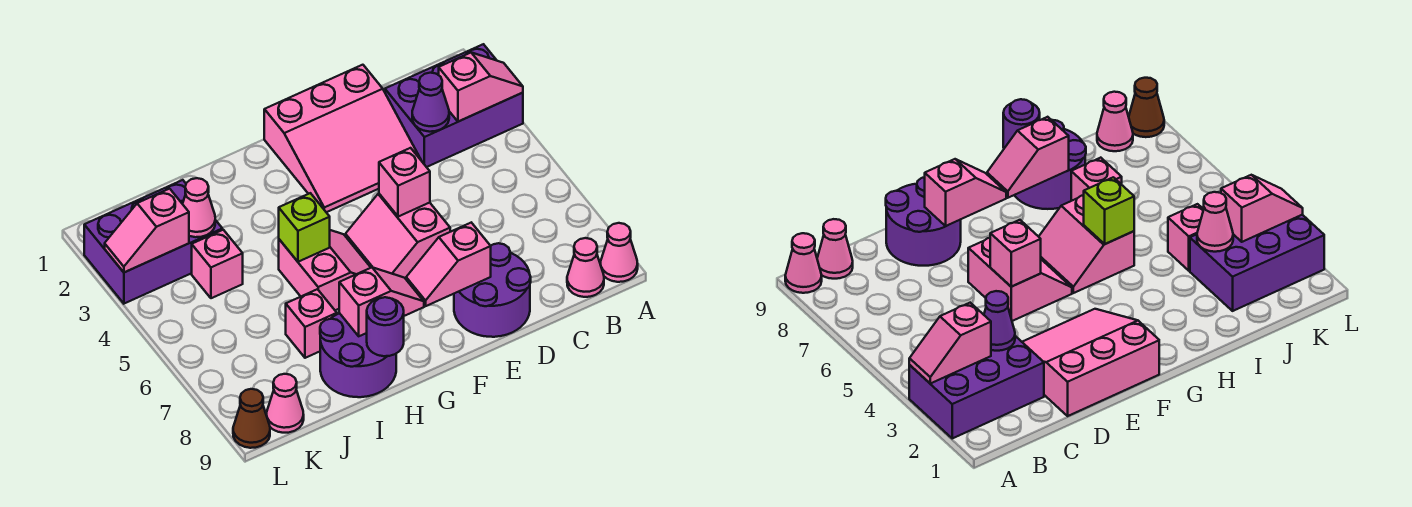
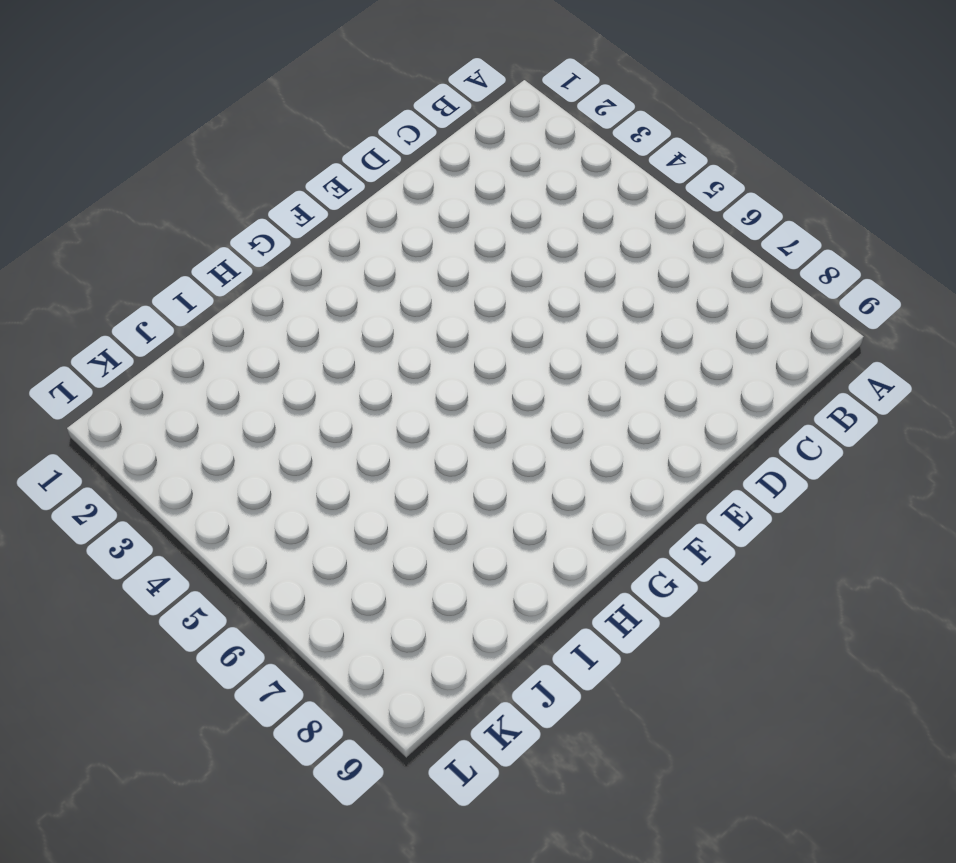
none -> purple 2x3 brick [385,44,523,167]
none -> pink 1x1 cone [600,223,638,282]
none -> pink 1x1 cone [567,238,604,297]

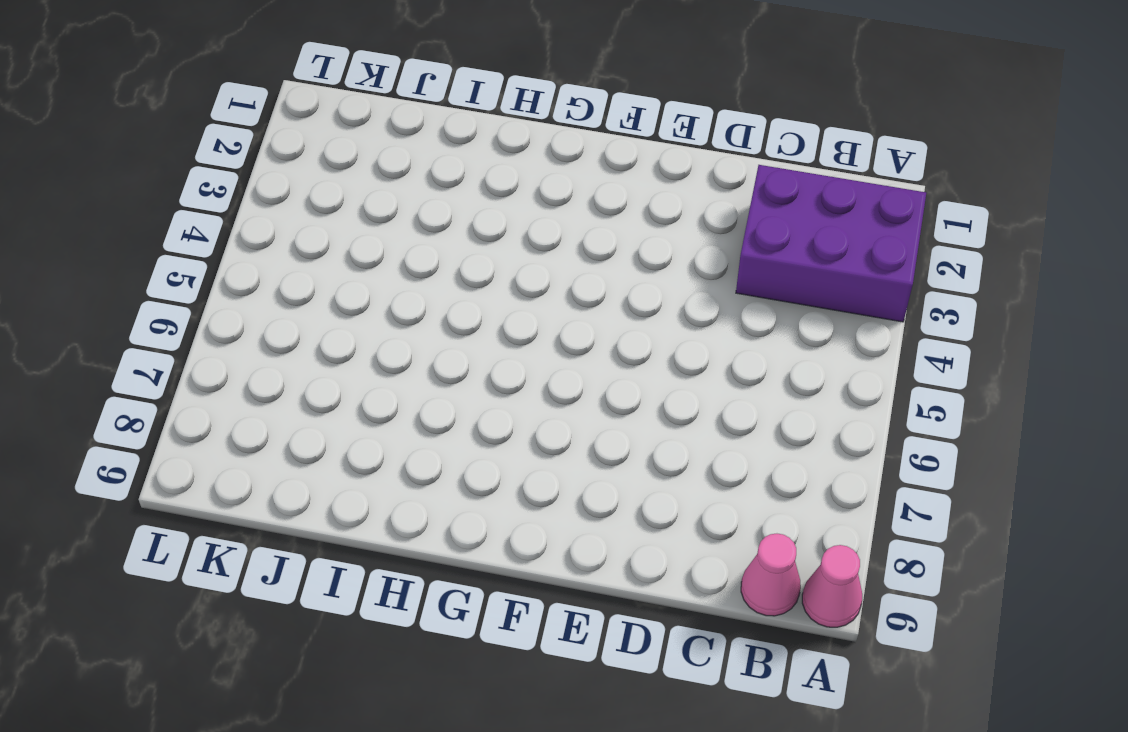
none -> pink 3x3 slope [264,65,421,212]
none -> purple 2x2 round brick [454,243,531,337]
none -> pink 2x2 slope [345,194,450,279]

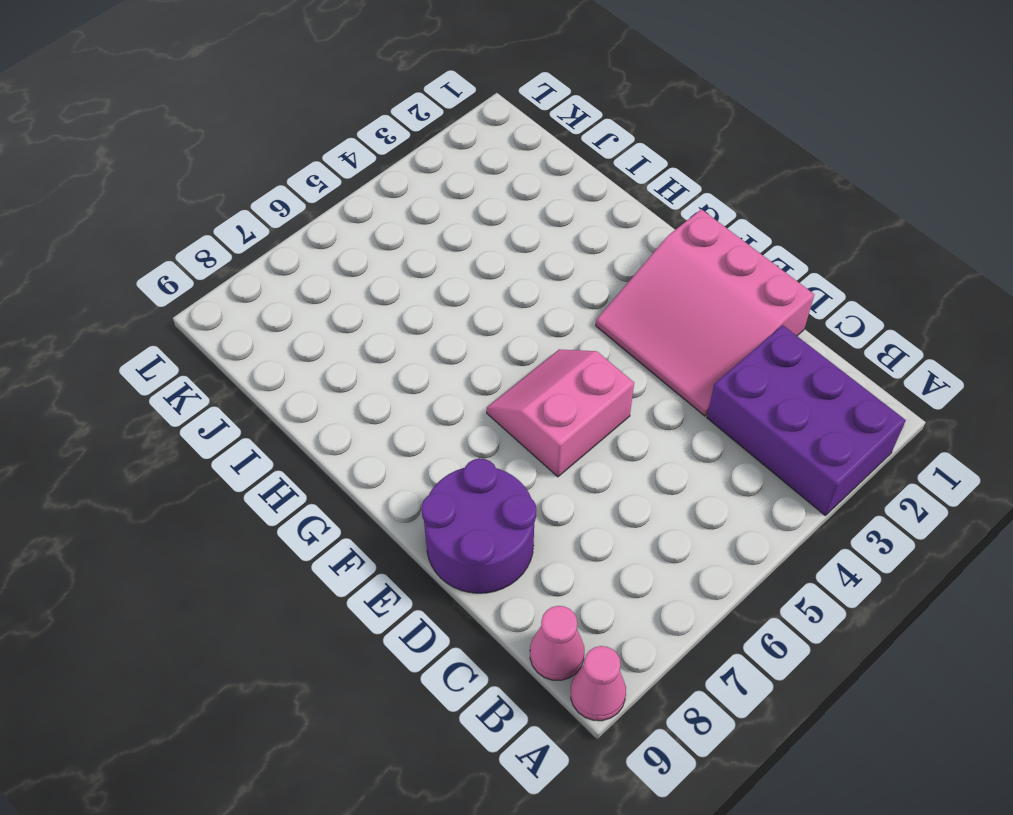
none -> pink 2x2 slope [279,230,371,310]
none -> purple 2x2 round brick [320,313,396,397]
none -> pink 1x1 brick [286,289,337,358]

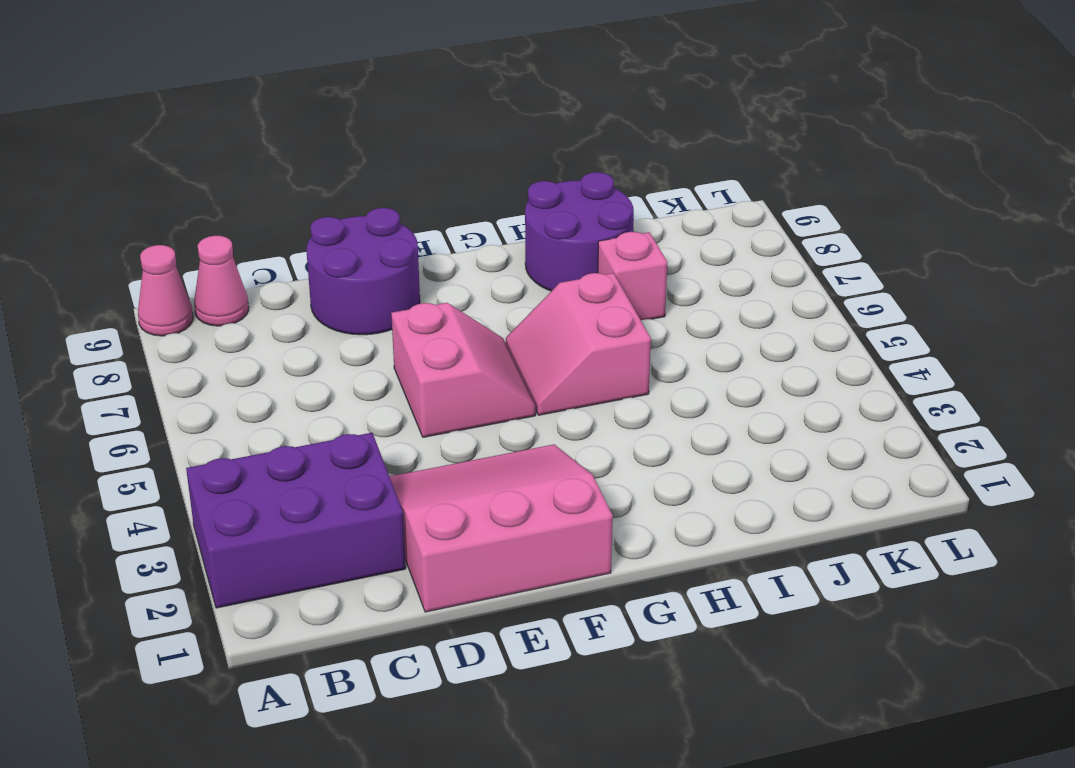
none -> purple 2x3 brick [84,180,222,304]
none -> pink 1x1 brick [192,230,243,298]
none -> pink 1x1 cone [267,374,304,433]

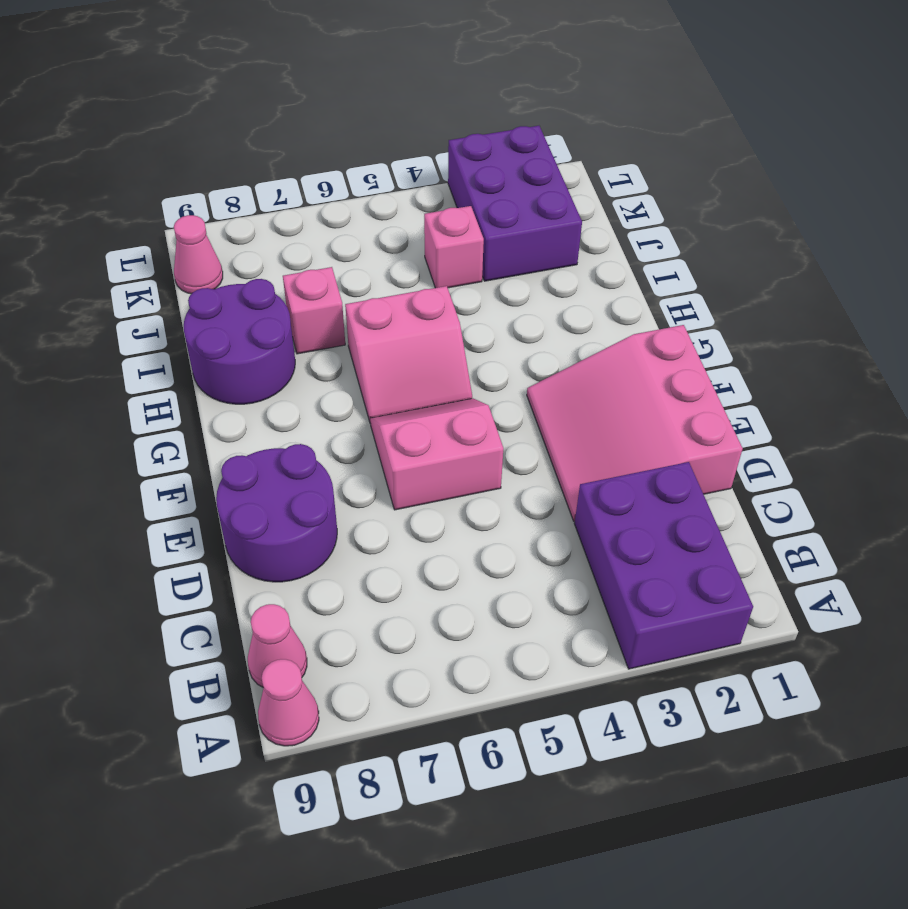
none -> brown 1x1 cone [233,389,270,448]
none -> pink 1x2 slope [439,53,523,122]
none -> purple 1x1 cone [412,73,449,132]

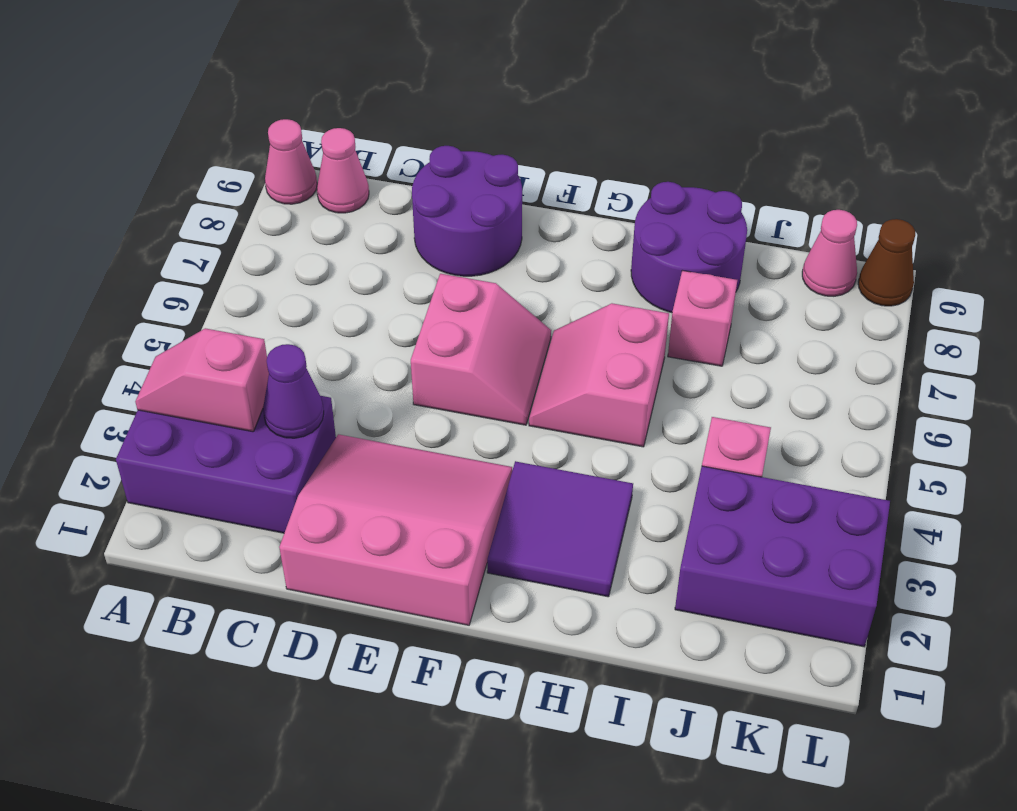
purple 2x2 tile [487,461,633,597] -> none
none -> pink 1x1 brick [379,148,430,217]
none -> pink 1x2 slope [406,223,491,306]
none -> pink 1x2 slope [339,267,424,336]

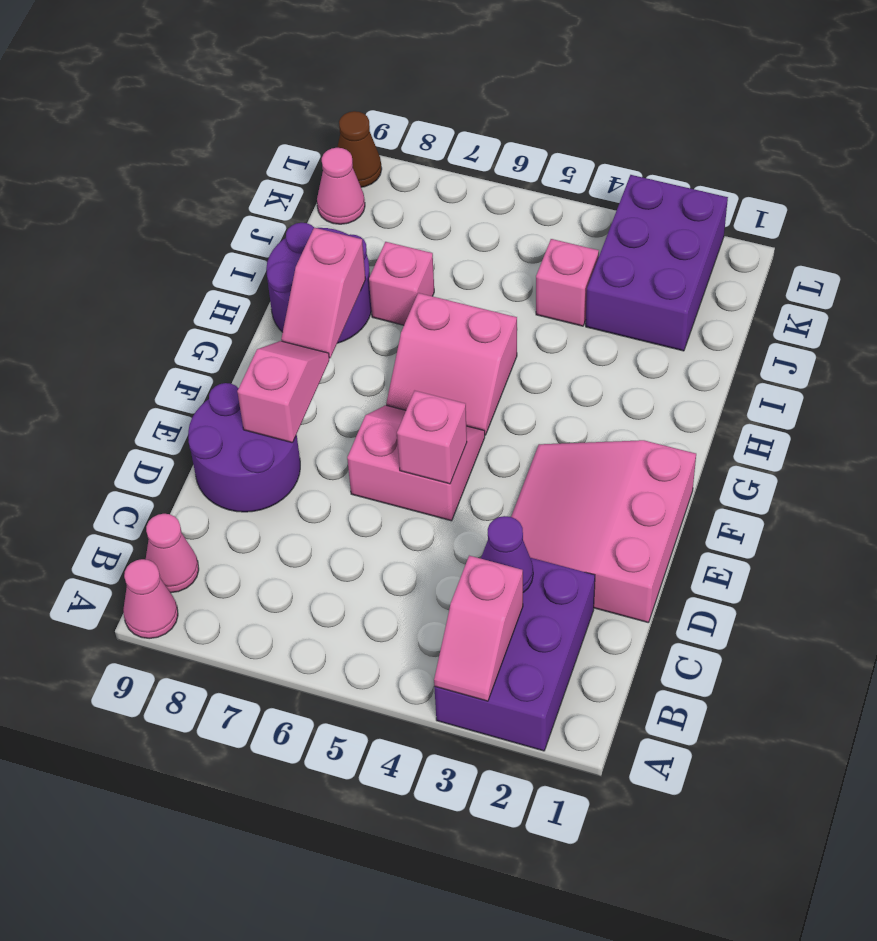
none -> lime 1x1 brick [279,193,330,262]
none -> purple 1x1 round brick [367,297,404,356]
none -> pink 1x1 cone [183,178,215,237]

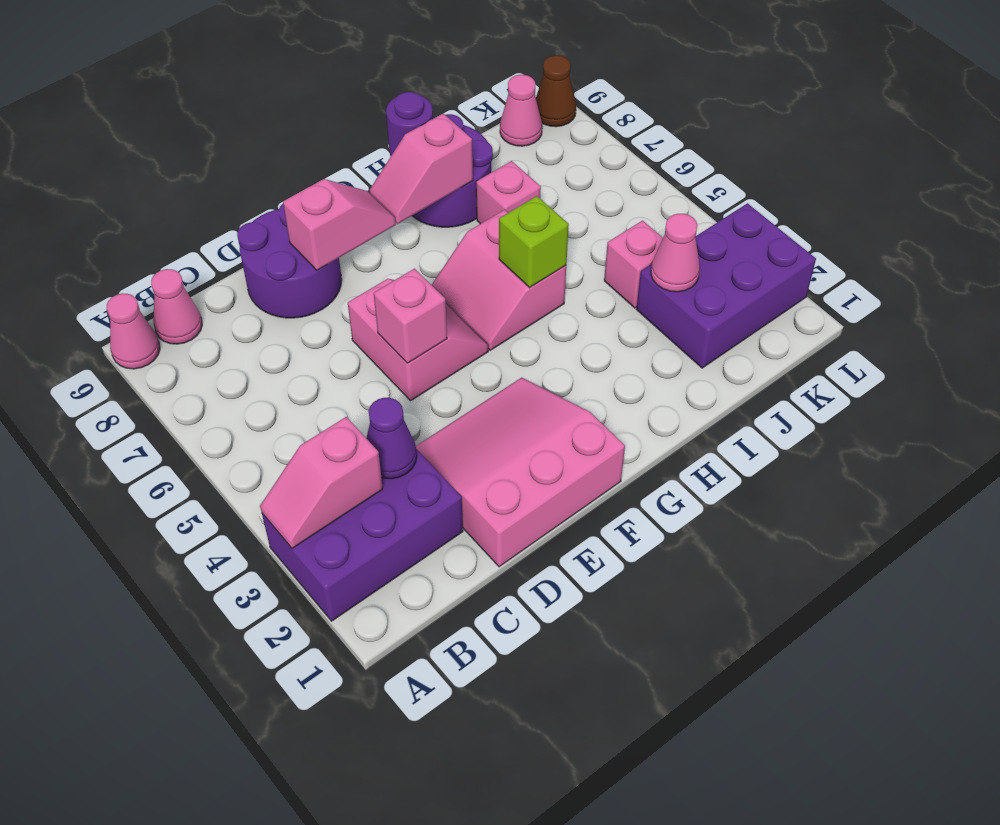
none -> pink 1x2 slope [105,189,189,272]

